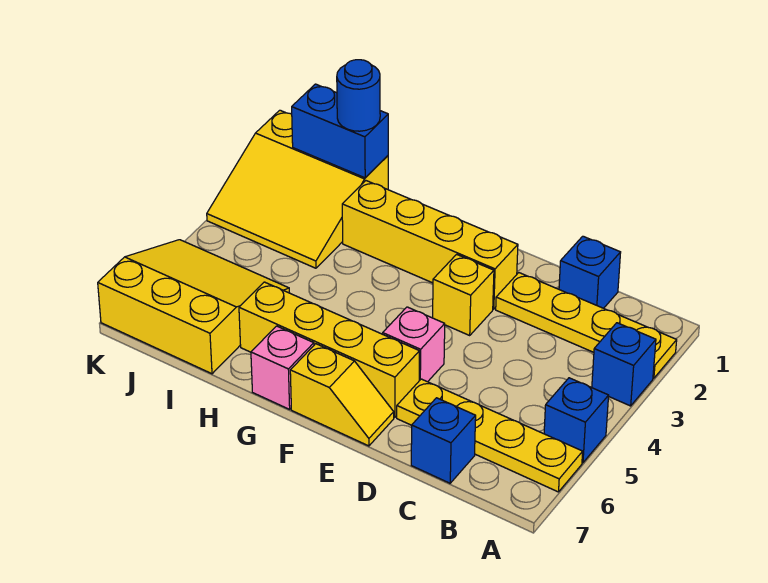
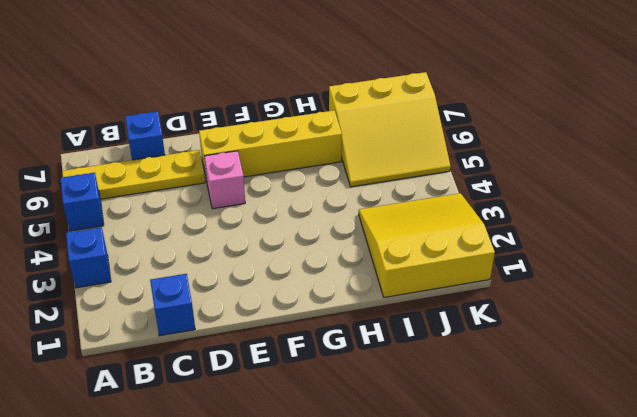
none -> yellow 1x4 plate [496,273,677,378]
none -> yellow 1x4 brick [342,181,518,309]
none -> yellow 1x1 brick [433,254,494,335]

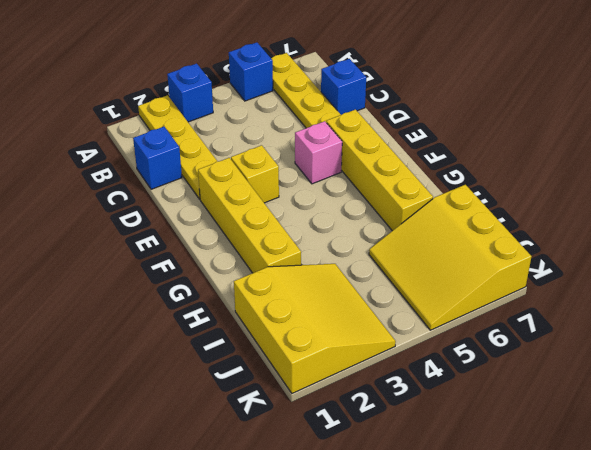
none -> yellow 1x2 slope [290,344,394,446]
none -> pink 1x1 brick [251,326,314,409]
none -> blue 1x2 brick [292,84,388,178]

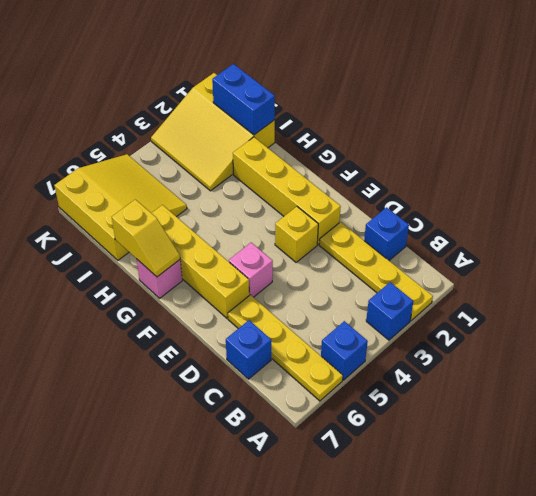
yellow 1x2 slope [112,199,180,277] -> yellow 1x2 slope moved to [290,344,394,446]
none -> blue 1x1 round brick [337,60,380,131]

